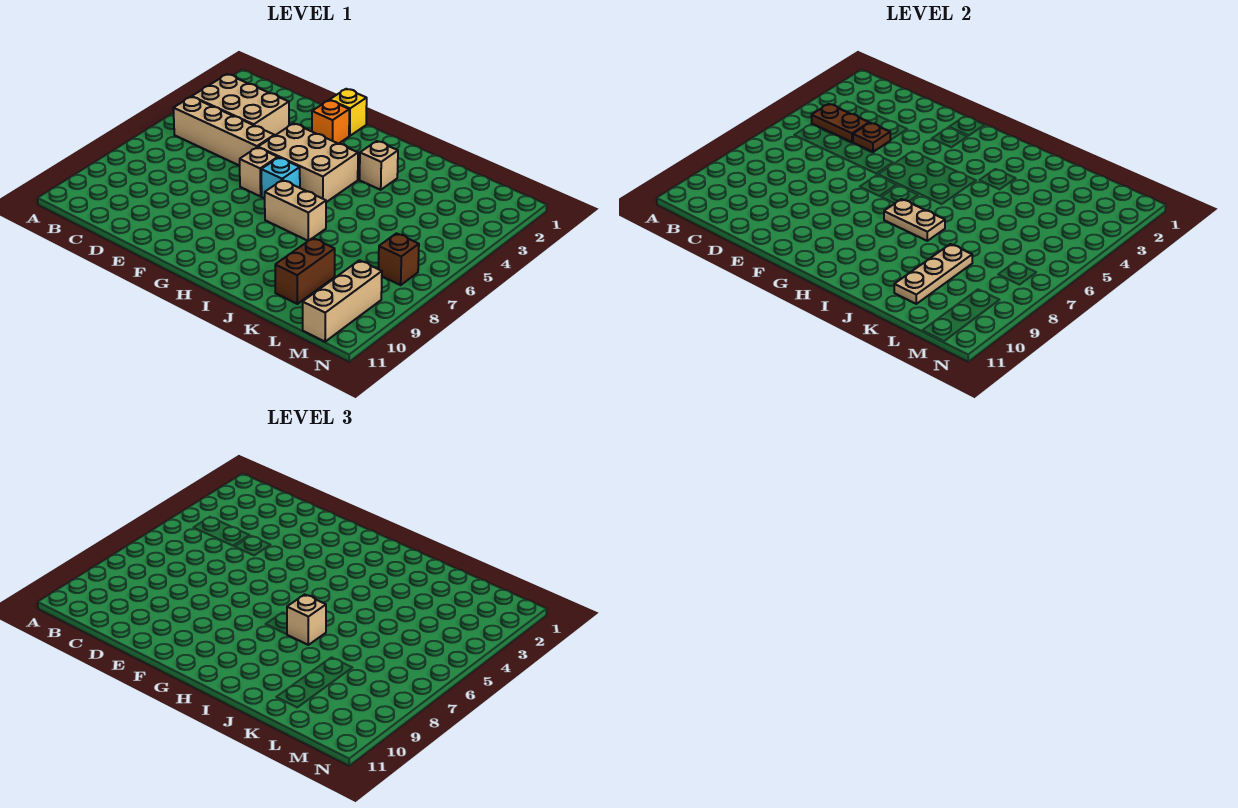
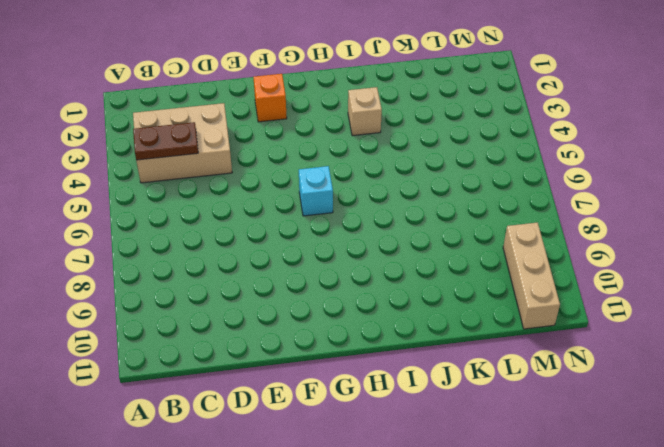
none -> tan 1x4 brick [173,97,274,166]
none -> yellow 1x1 brick [330,89,367,136]
none -> tan 2x3 brick [258,124,358,202]

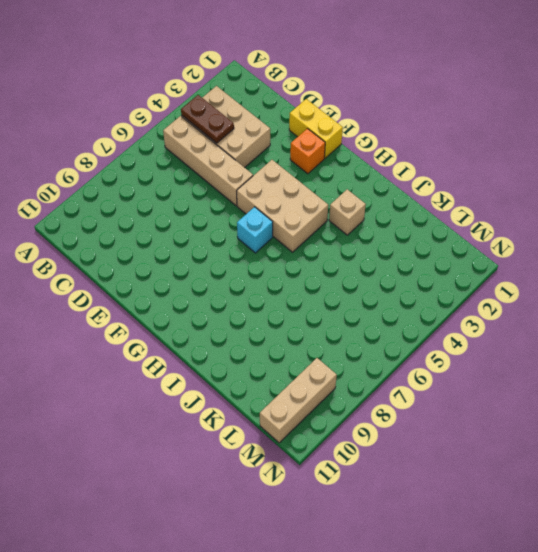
yellow 1x2 brick [289,99,343,158] -> yellow 1x1 brick [330,89,367,136]
none -> tan 1x1 brick [240,147,278,196]
none -> tan 1x2 brick [265,180,326,241]
none -> brown 1x2 brick [275,238,335,304]

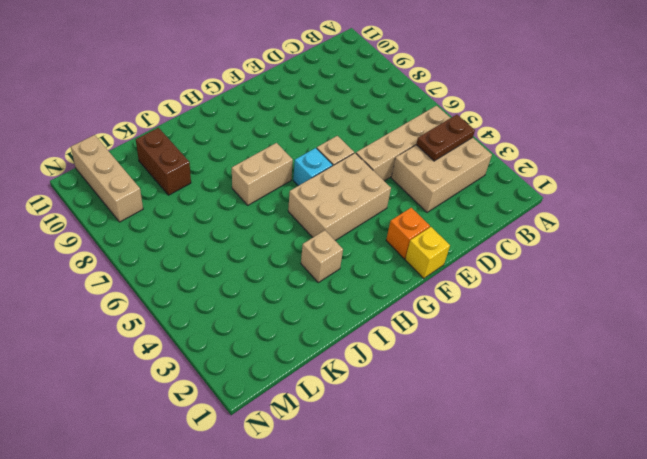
none -> brown 1x1 brick [378,233,419,285]
none -> brown 1x1 plate [853,123,890,152]
none -> tan 1x2 plate [884,199,945,241]

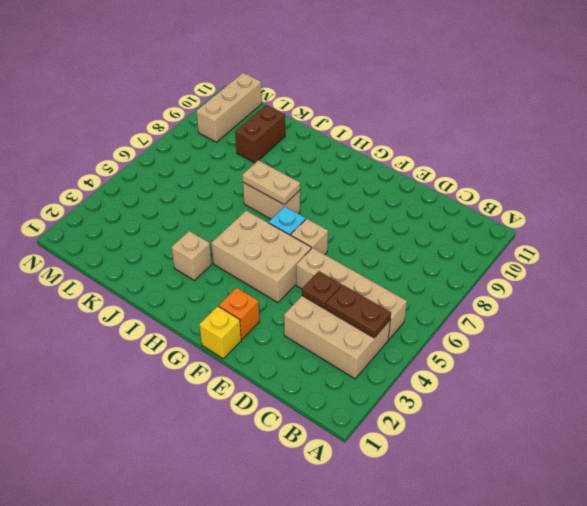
none -> brown 1x1 brick [378,233,419,285]
none -> tan 1x3 plate [894,244,972,304]
none -> tan 1x1 brick [287,594,326,645]

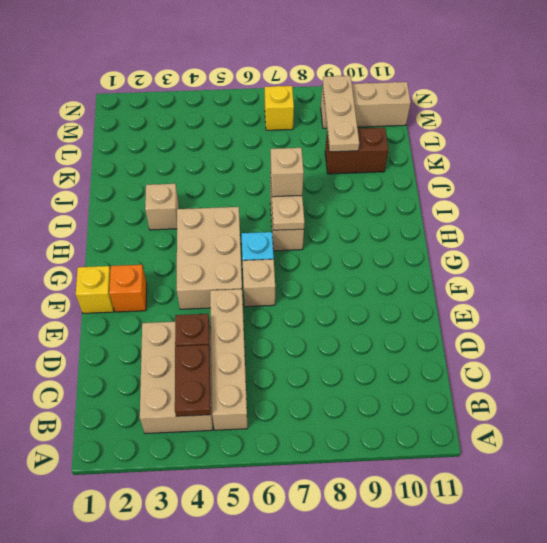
tan 1x3 plate [322,76,359,152] -> tan 1x3 plate turned to [894,244,972,304]
yellow 1x1 brick [265,86,294,130] -> brown 1x1 brick [378,233,419,285]

